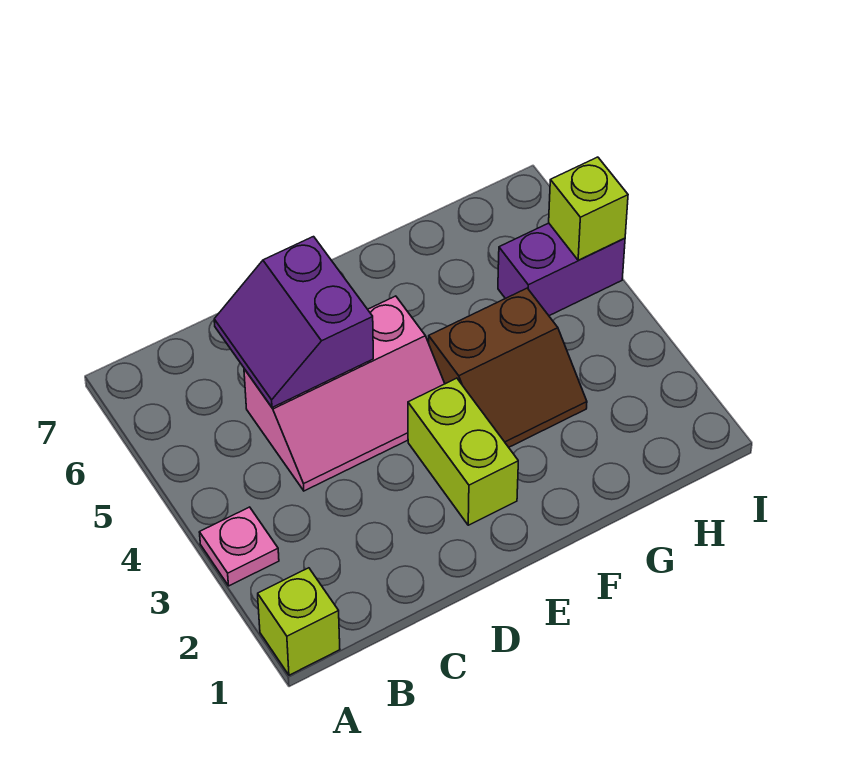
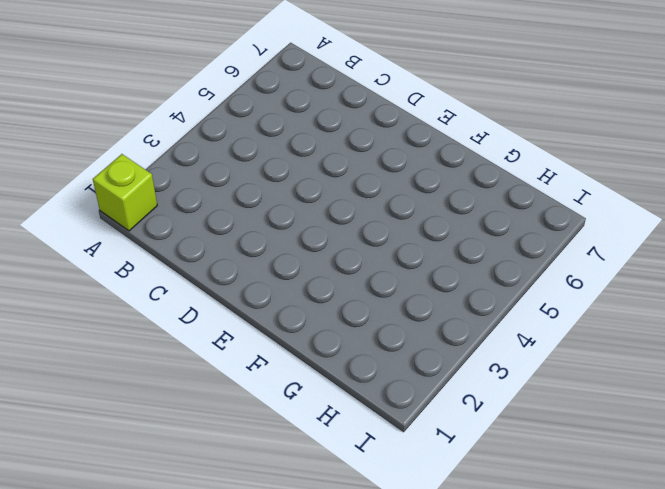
none -> pink 1x1 plate [199,507,279,586]
none -> pink 2x3 slope [244,296,445,491]

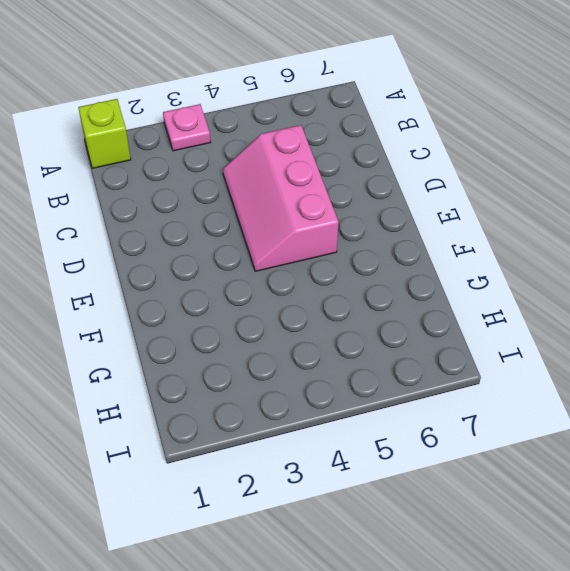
none -> lime 1x2 brick [408,378,518,525]
none -> brown 2x2 slope [429,288,587,447]

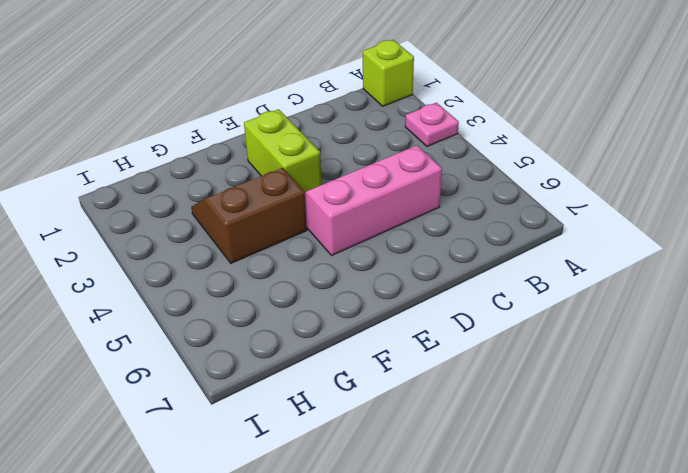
none -> purple 1x2 brick [498,223,625,316]
none -> purple 2x2 slope [214,237,373,408]

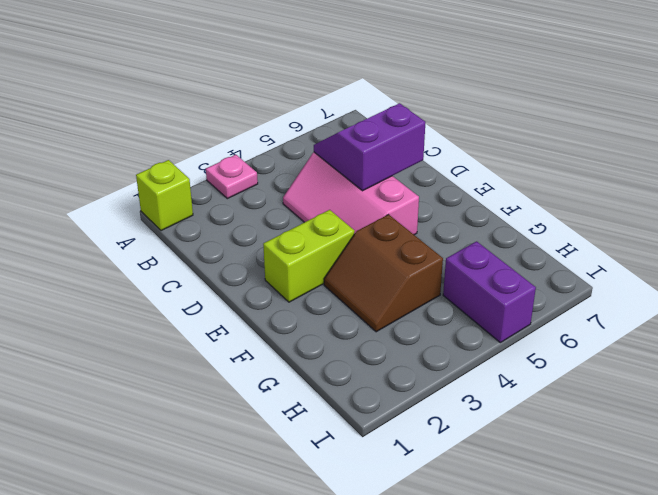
none -> lime 1x1 brick [549,157,628,260]

